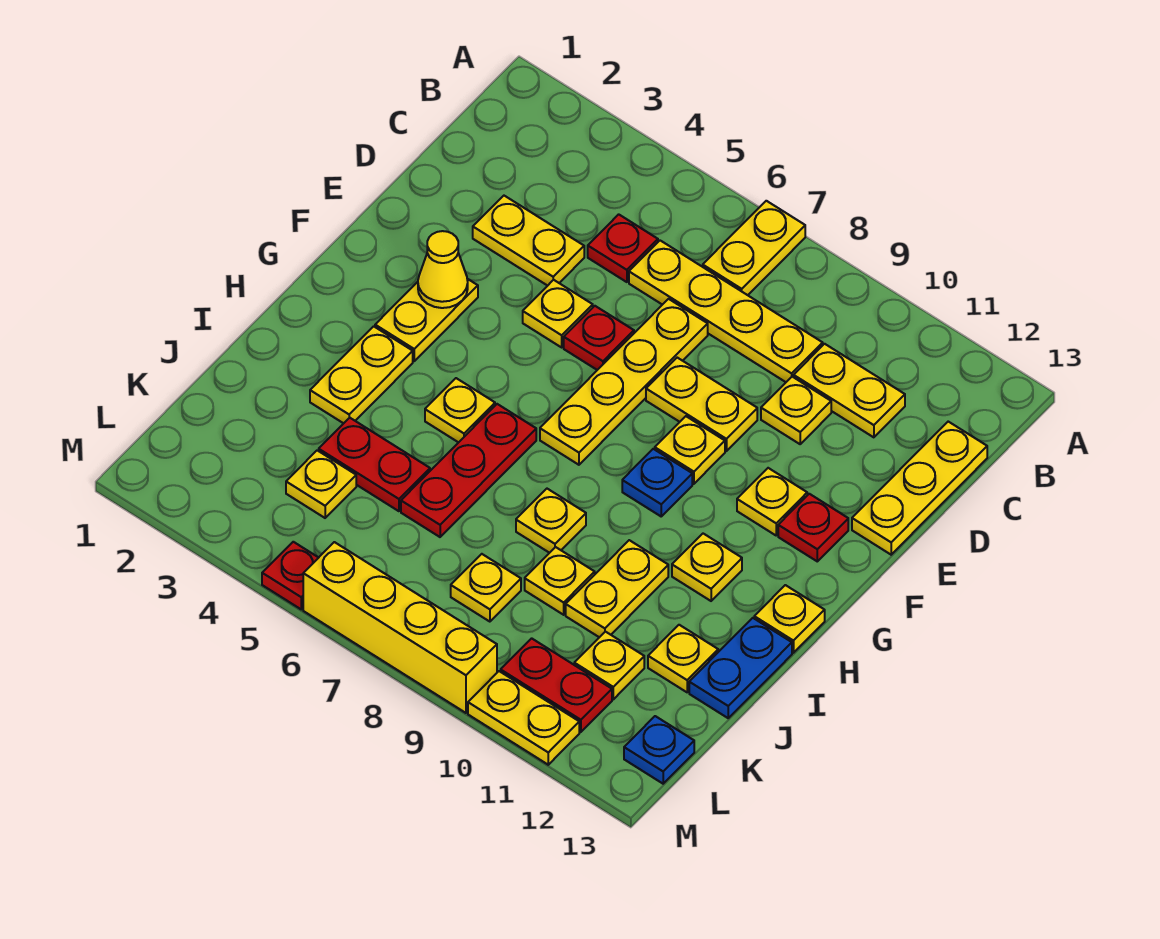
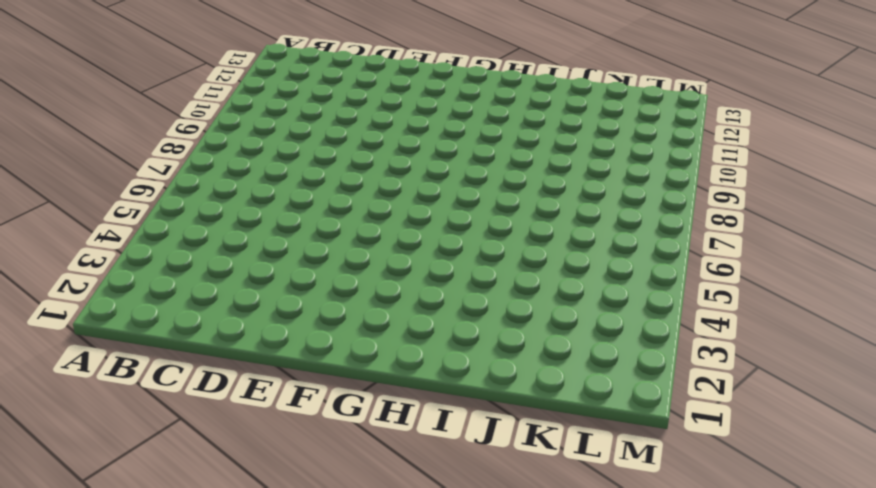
none -> yellow 1x2 plate [703,201,805,295]
none -> red 1x1 plate [588,214,658,282]
none -> yellow 1x4 plate [629,241,823,382]
none -> yellow 1x2 plate [794,344,905,437]

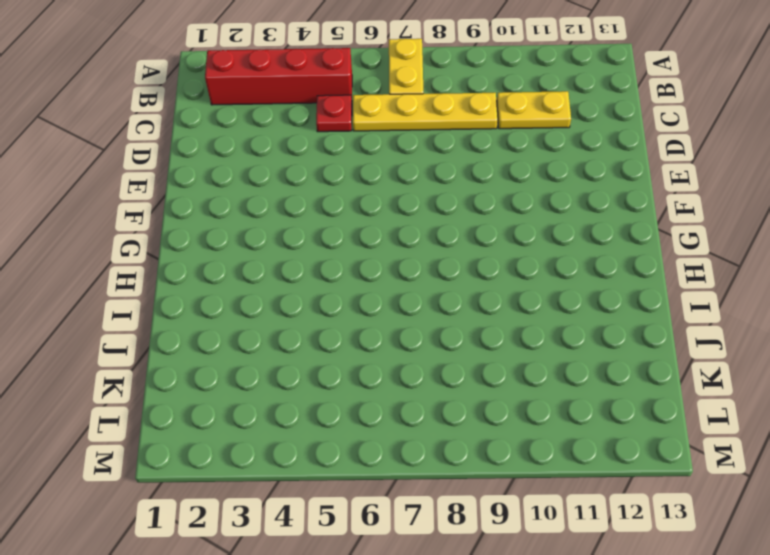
red 1x4 brick [205,48,352,105] -> none
none -> yellow 1x3 plate [852,422,987,555]
none -> yellow 1x2 plate [473,196,584,286]
none -> yellow 1x4 plate [540,299,708,465]
none -> yellow 1x1 plate [761,377,831,444]

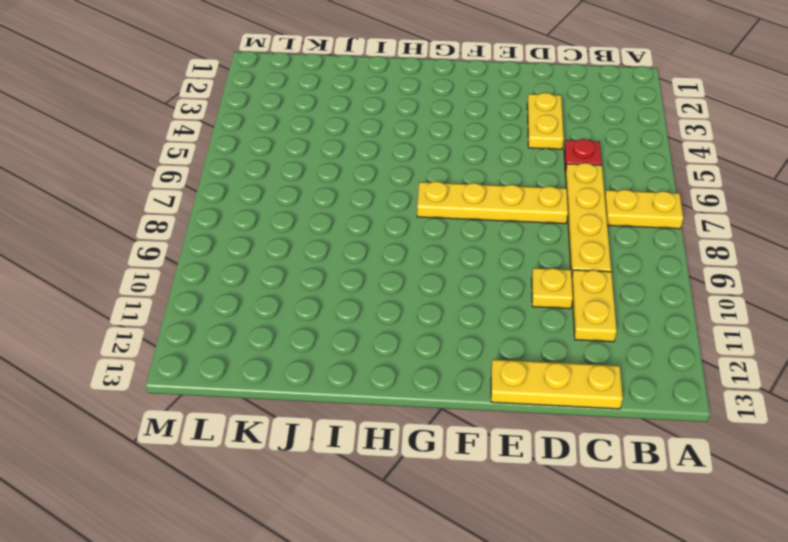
none -> yellow 1x1 plate [523,280,593,347]
none -> red 1x1 plate [564,306,634,370]
none -> yellow 1x2 plate [646,358,757,451]
none -> yellow 1x2 plate [375,279,478,361]

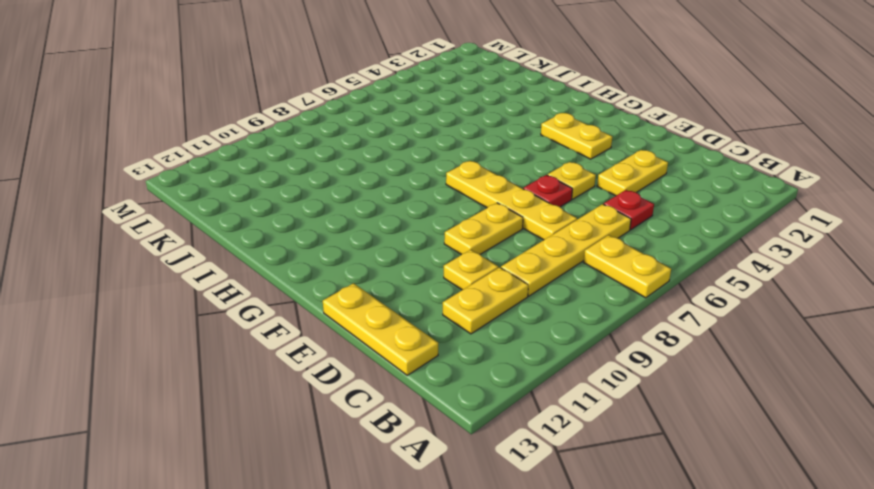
none -> yellow 1x1 plate [655,416,725,484]
none -> yellow 1x1 plate [737,468,807,535]
none -> red 1x1 plate [778,494,848,561]
none -> blue 1x1 plate [622,449,692,516]

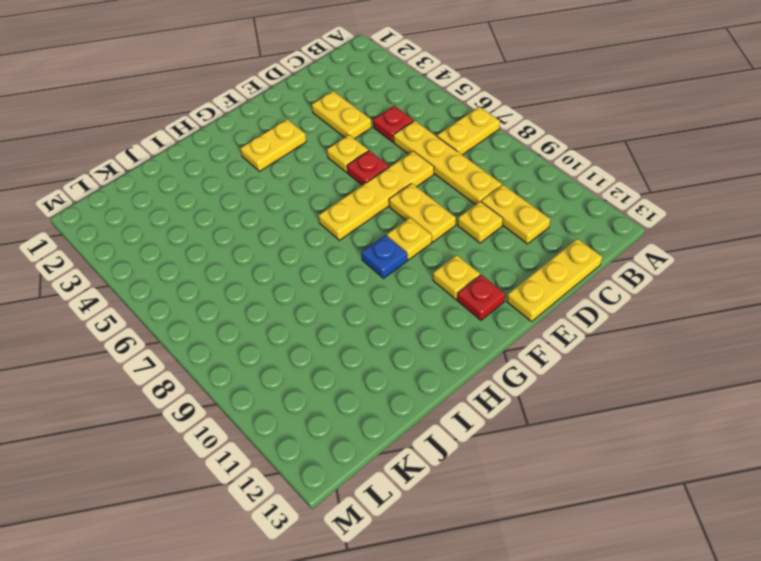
none -> yellow 1x2 plate [310,326,413,423]
none -> yellow 1x1 plate [425,378,495,443]
none -> red 1x3 plate [401,404,536,537]
none -> yellow 1x1 plate [672,534,742,601]

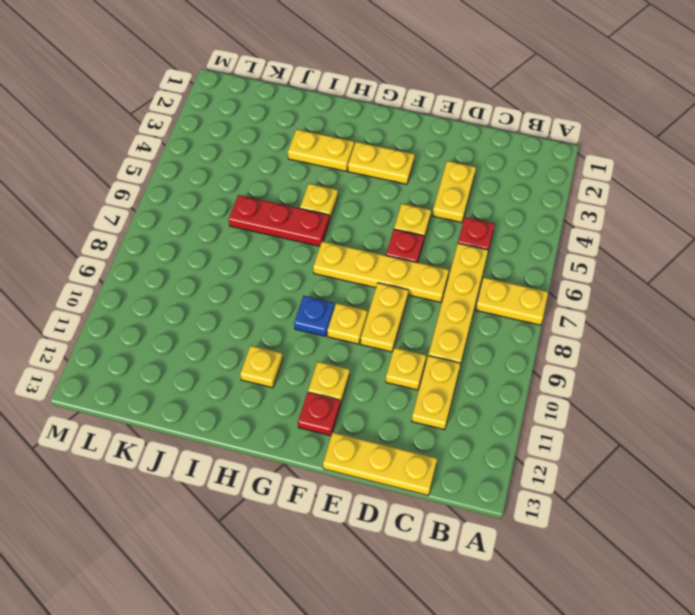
none -> yellow 1x1 plate [754,585,825,653]
none -> yellow 1x1 plate [516,489,586,553]
none -> yellow 1x2 plate [566,540,668,637]
none -> blue 1x2 plate [689,618,792,718]

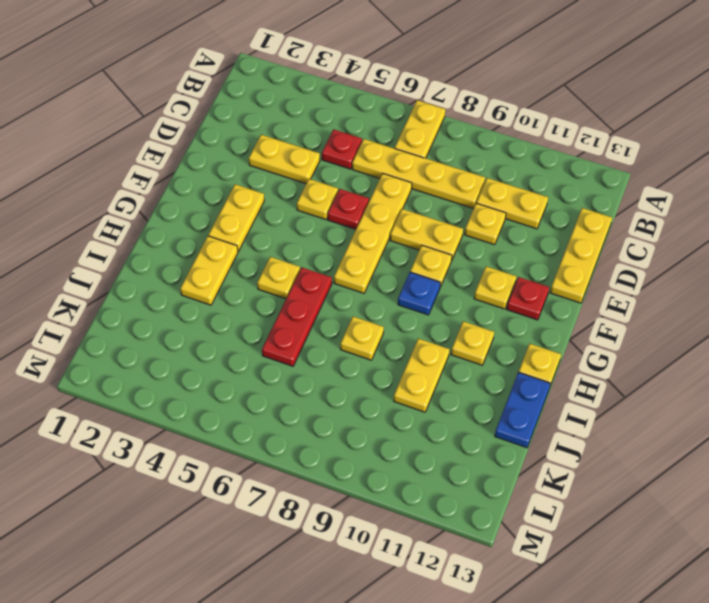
none -> red 1x2 plate [319,418,430,511]
none -> yellow 1x1 plate [525,547,595,615]
none -> yellow 1x1 plate [648,625,718,692]
none -> yellow 1x1 plate [286,450,356,518]

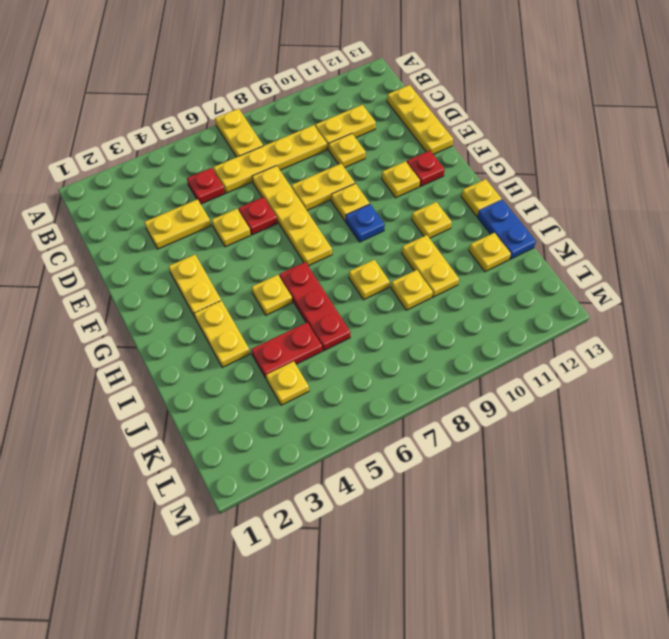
none -> yellow 1x1 plate [451,554,521,622]
none -> yellow 1x1 plate [574,632,644,699]
none -> red 1x2 plate [501,638,612,732]
none -> blue 1x1 plate [624,716,694,784]

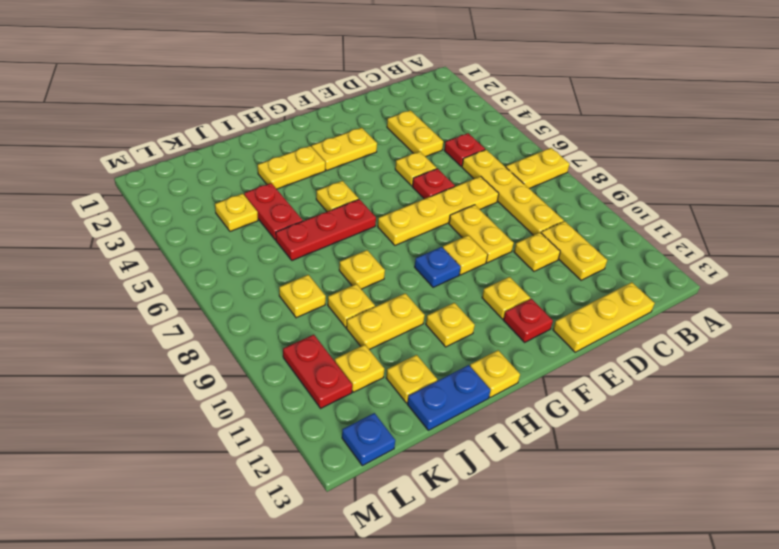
none -> red 1x1 plate [262,542,319,609]
none -> yellow 1x4 brick [303,542,497,713]
none -> yellow 1x2 plate [468,671,579,765]
none -> yellow 1x1 cone [418,231,468,308]

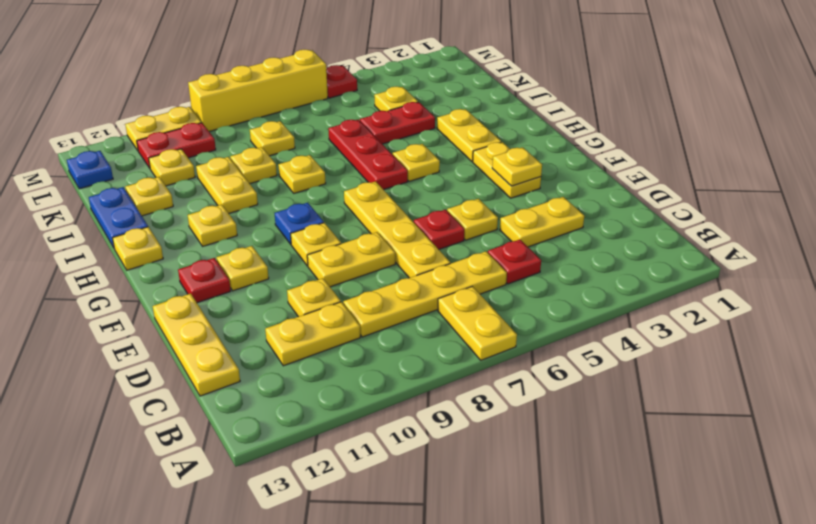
yellow 1x1 plate [492,147,542,186] -> yellow 1x1 cone [418,231,468,308]

